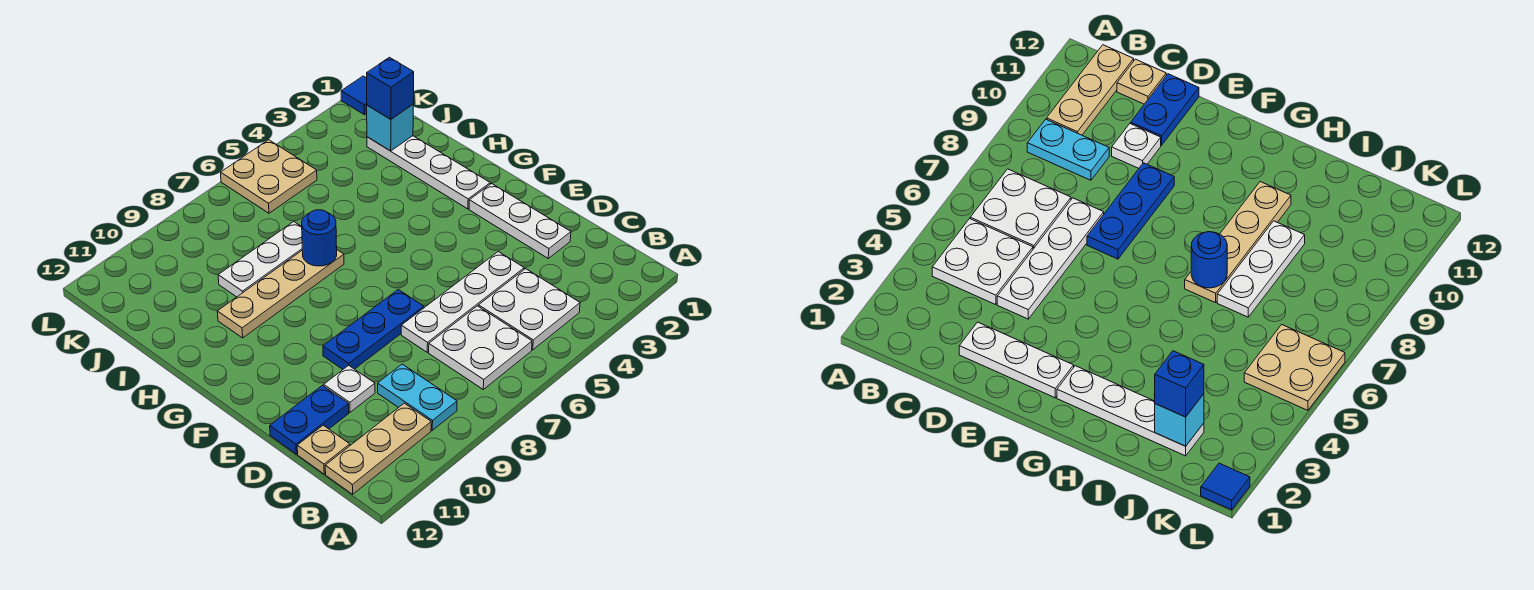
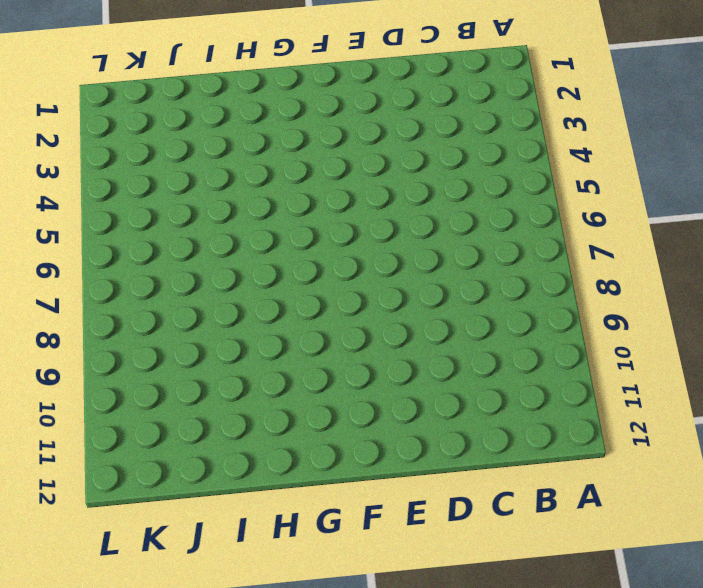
none -> white 2x2 plate [479,269,580,350]
none -> white 2x2 plate [429,306,532,389]
none -> cyan 1x2 plate [378,364,457,430]

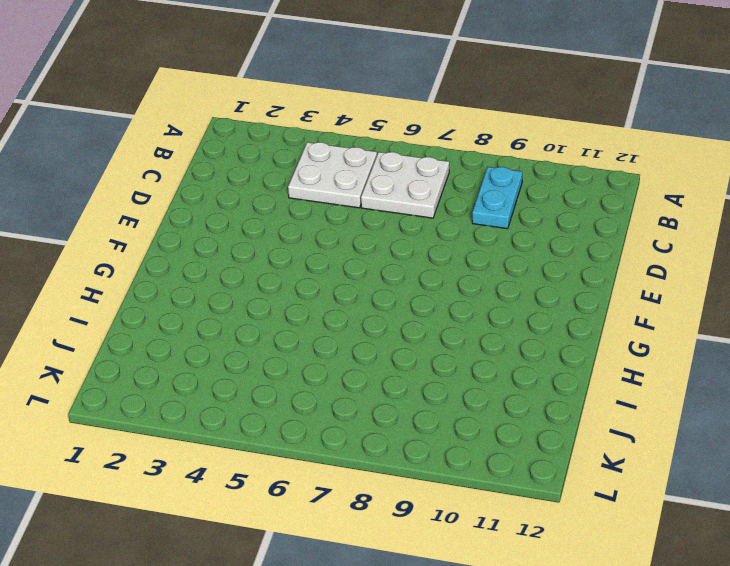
none -> tan 1x3 plate [325,403,431,494]
none -> tan 1x1 plate [297,425,350,474]
none -> white 1x3 plate [469,184,571,258]

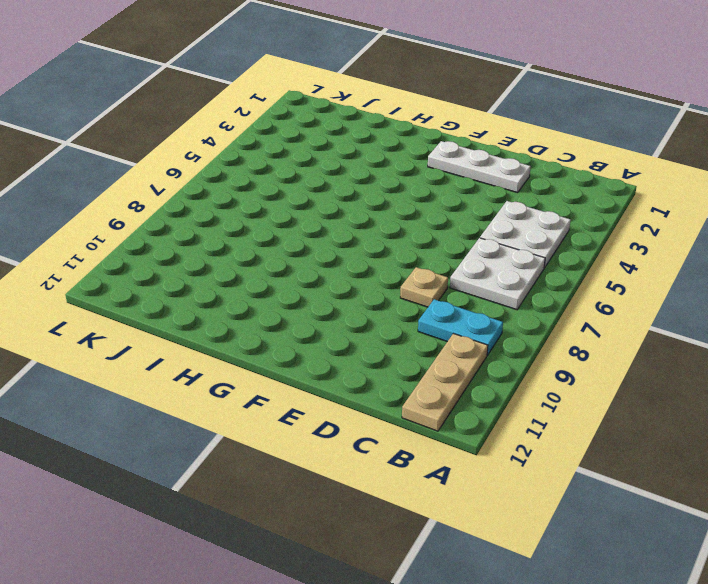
tan 1x1 plate [400,267,448,307] -> tan 1x1 plate moved to [297,425,350,474]
none -> white 1x4 plate [401,252,524,352]
none -> white 1x1 plate [324,365,375,412]
none -> blue 1x2 plate [270,385,349,454]

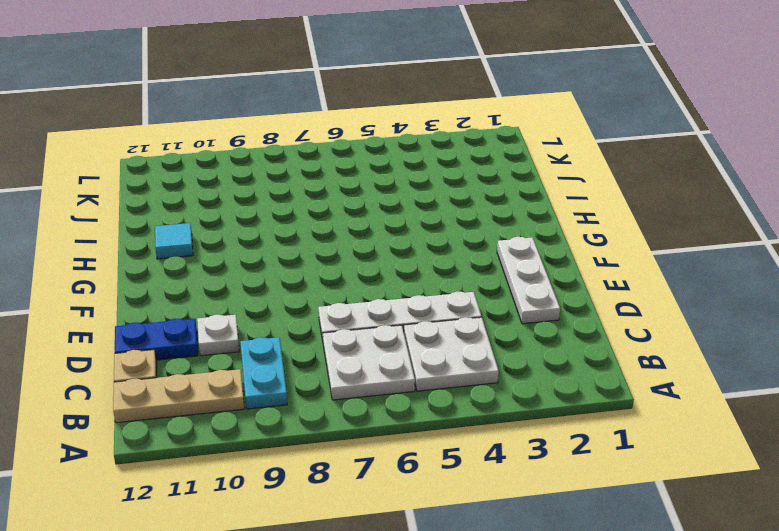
cyan 1x1 tile [155,223,193,259] -> none
none -> blue 1x3 plate [323,290,424,369]
none -> white 1x4 plate [367,136,490,209]
none -> tan 1x4 plate [217,250,344,338]

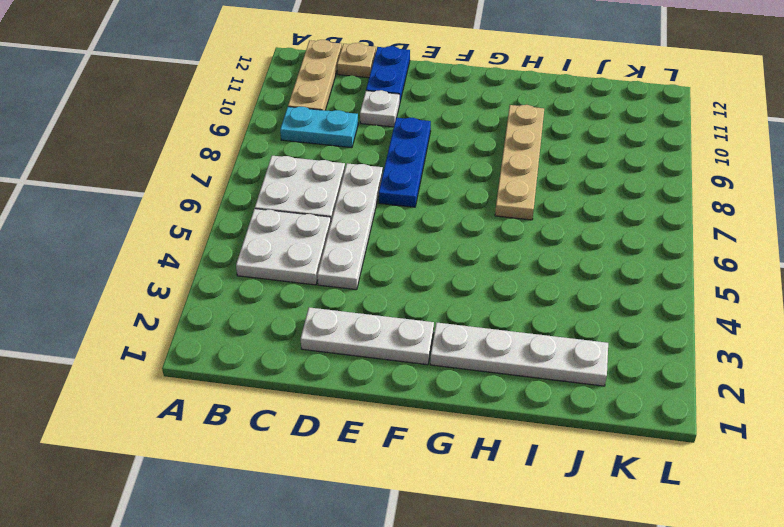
none -> white 1x3 plate [218,222,302,297]
none -> tan 2x2 plate [221,140,317,213]
none -> blue 1x1 tile [341,76,367,115]

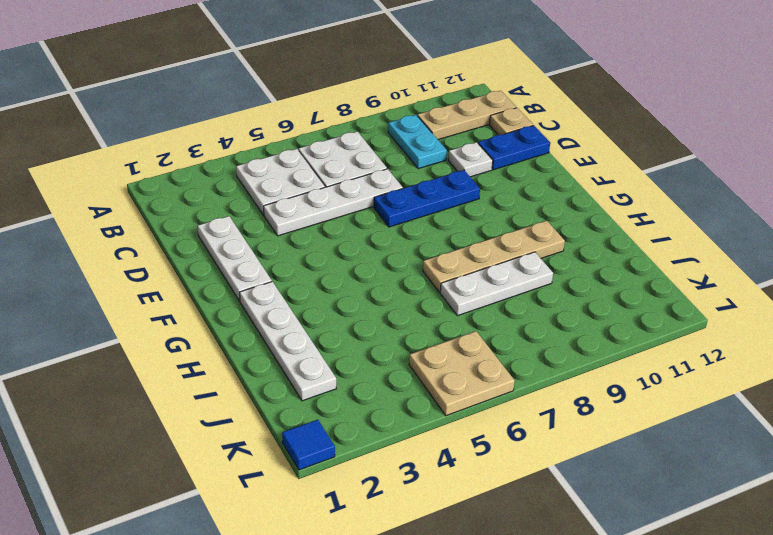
none -> blue 1x1 round brick [302,210,337,266]
none -> cyan 1x1 brick [367,105,413,151]
none -> blue 1x1 brick [367,57,414,119]

